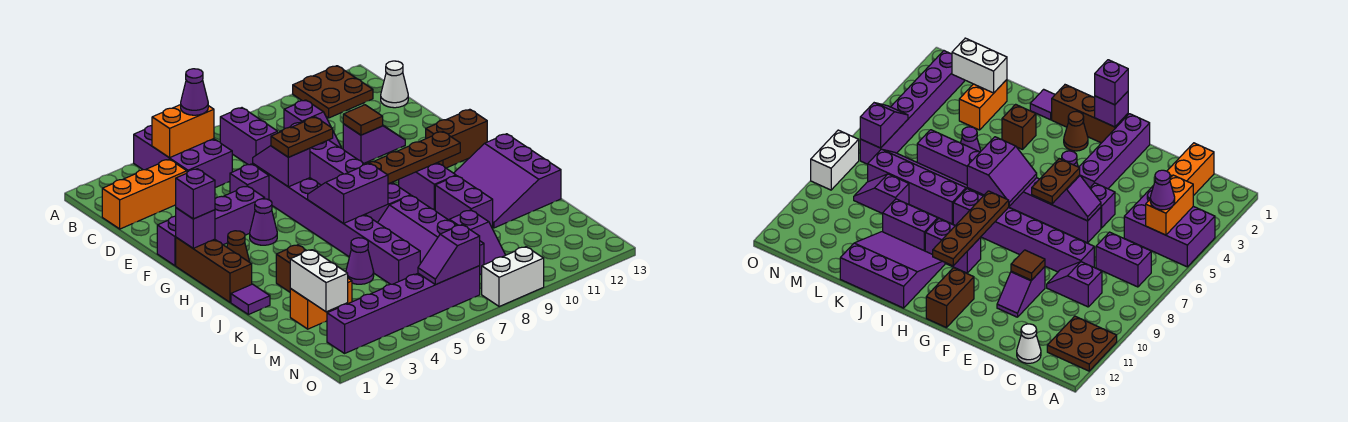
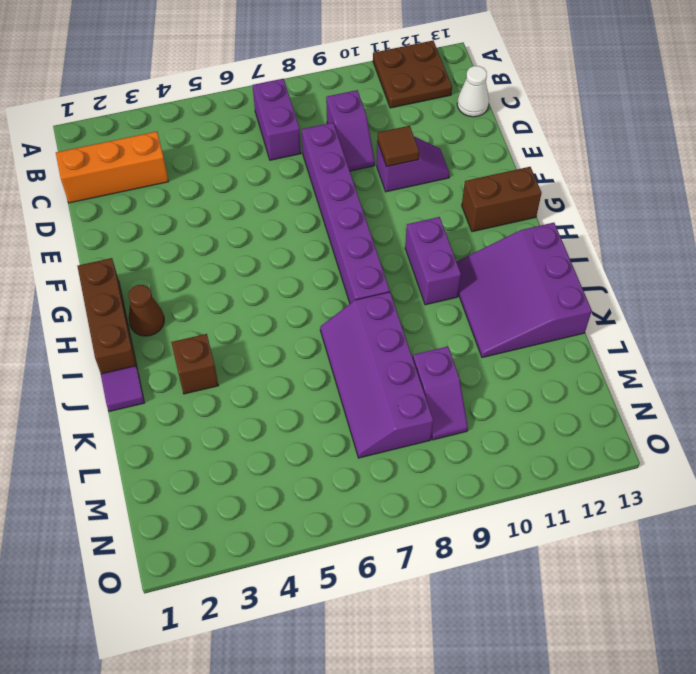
none -> purple 2x3 brick [134,126,232,188]
none -> purple 1x1 brick [230,164,269,200]
none -> purple 1x8 brick [253,164,420,284]
none -> purple 1x4 brick [157,186,265,266]

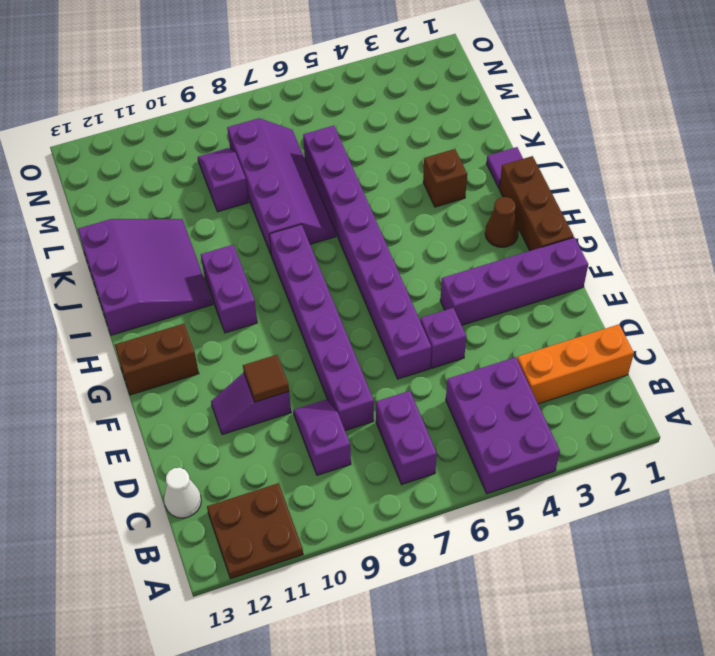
none -> purple 1x1 cone [250,199,277,245]
none -> purple 1x2 brick [435,176,493,228]
none -> purple 1x1 cone [346,238,374,284]
none -> orange 1x2 brick [290,278,352,329]

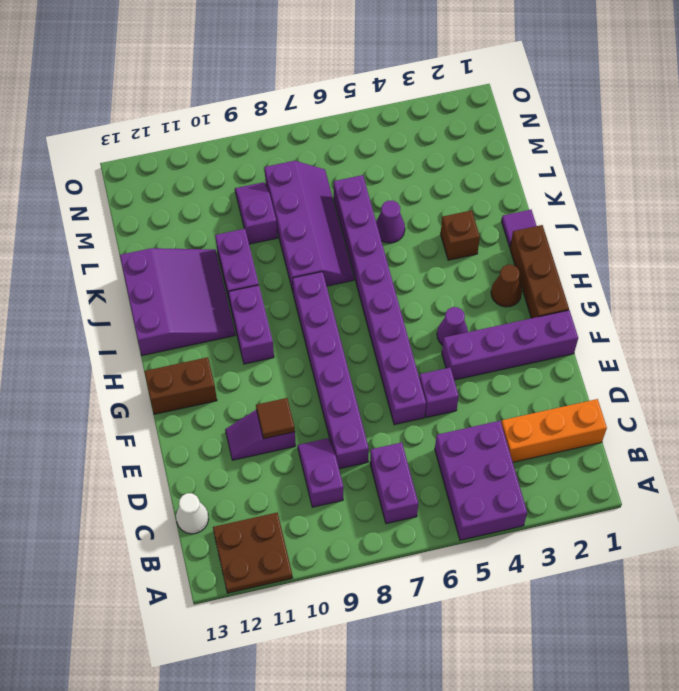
none -> orange 1x2 brick [290,278,352,329]
none -> purple 1x6 brick [327,266,480,353]
none -> white 1x2 brick [482,247,544,307]
none -> orange 1x2 brick [152,105,214,158]

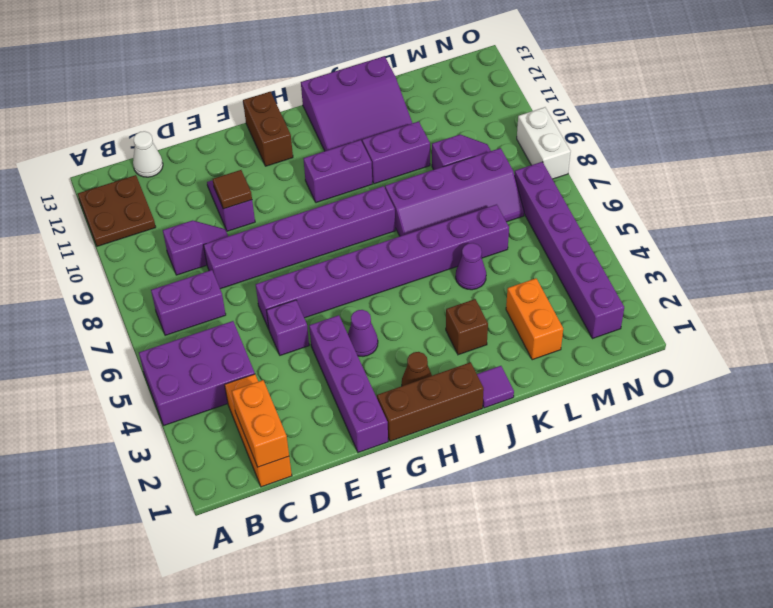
orange 1x2 brick [232,380,289,467] -> orange 1x2 brick moved to [152,105,214,158]
none -> purple 1x2 slope [253,146,310,187]
none -> purple 1x1 brick [176,208,215,248]
none -> purple 2x2 slope [308,163,388,224]
none -> brown 1x4 plate [366,132,460,184]

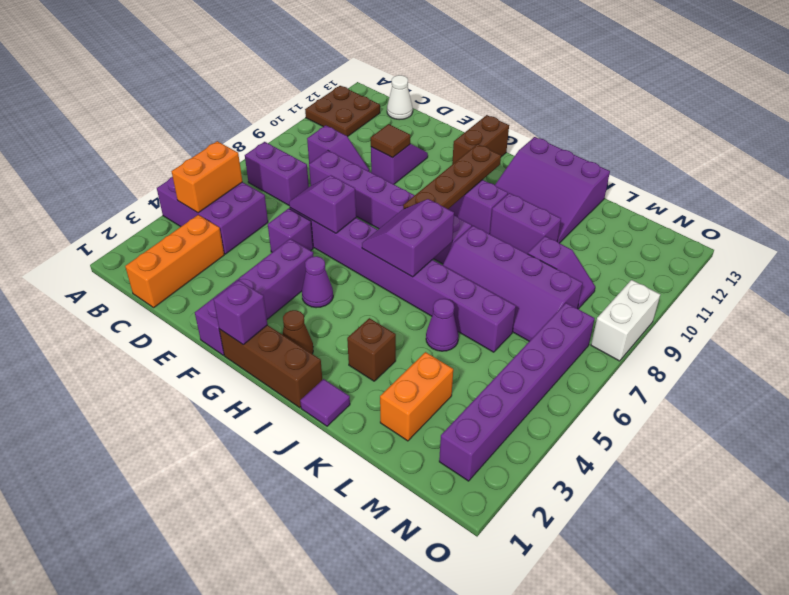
none -> white 1x2 brick [290,250,348,312]
none -> purple 1x2 slope [418,225,480,285]
none -> purple 1x1 cone [181,69,208,115]
none -> brown 1x2 plate [271,117,333,157]

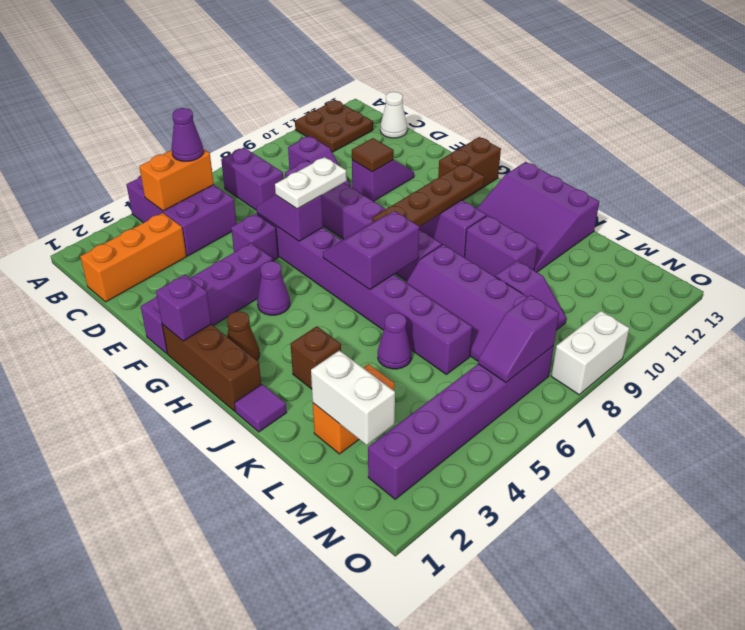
white 1x2 plate [275,157,347,209] -> brown 1x2 plate [271,117,333,157]
none -> purple 1x1 brick [176,169,215,219]

